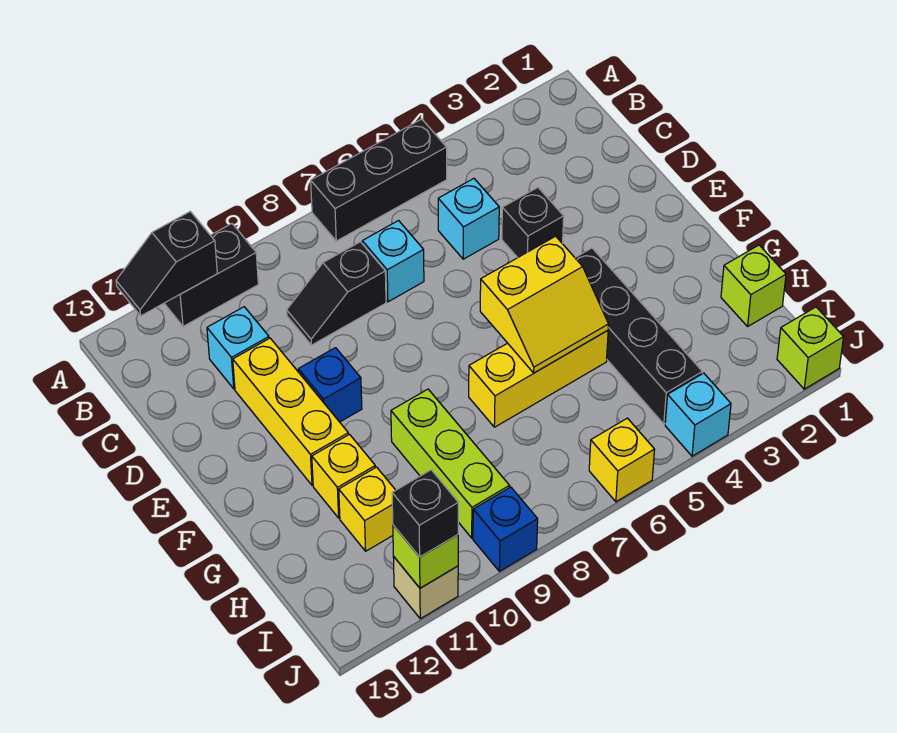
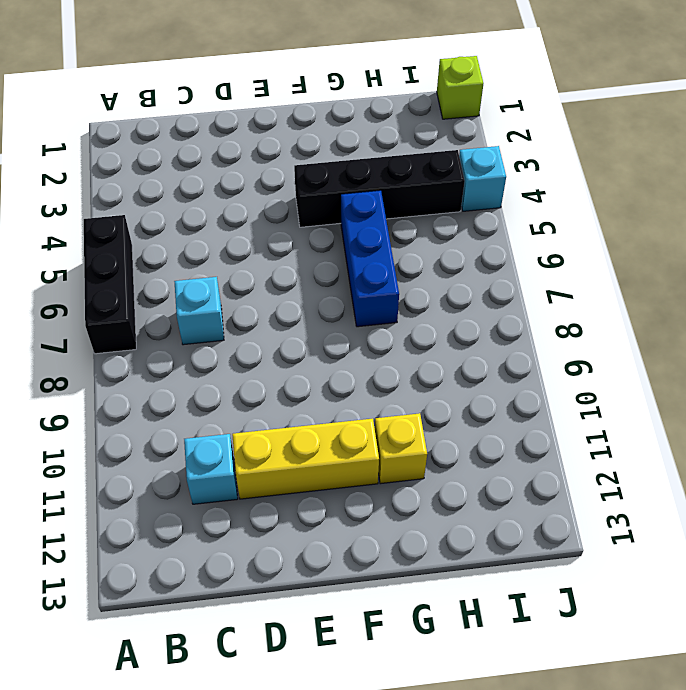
blue 1x3 brick [341,190,399,327] -> yellow 1x3 brick [469,330,608,427]
none -> black 1x2 brick [164,224,258,326]
none -> cyan 1x1 brick [438,179,499,259]
none -> black 1x2 slope [287,242,386,345]

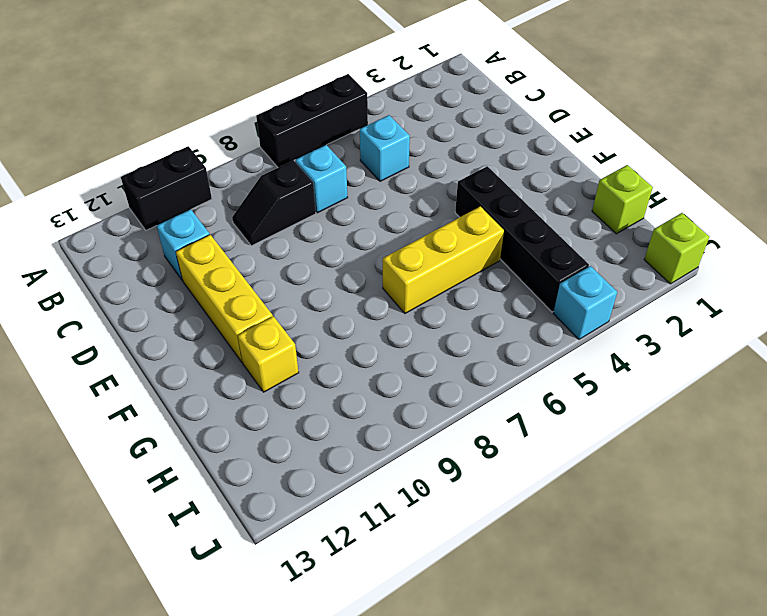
none -> black 1x1 brick [502,188,564,258]
none -> blue 1x1 brick [298,348,362,422]
none -> lime 1x3 brick [391,389,509,538]

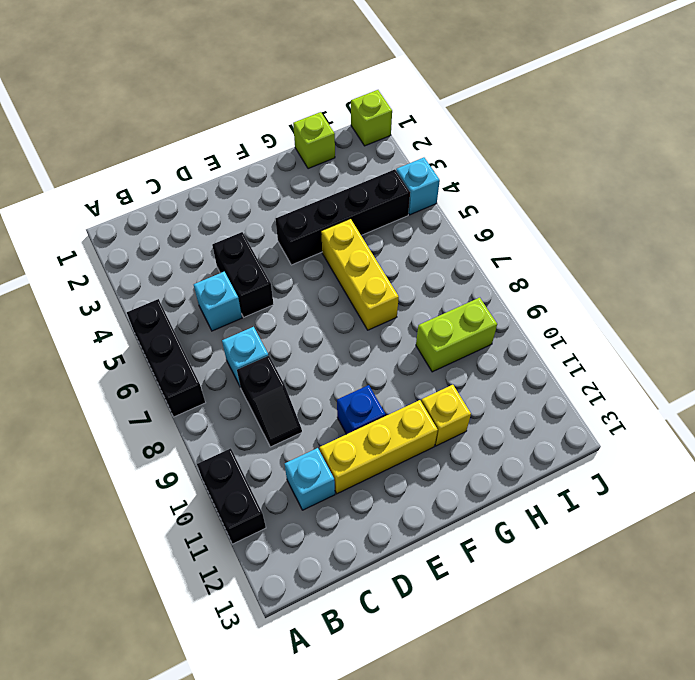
black 1x2 brick [212,232,274,317] -> black 1x1 brick [502,188,564,258]
lime 1x2 brick [416,298,497,372] -> lime 1x3 brick [391,389,509,538]
none -> yellow 1x1 brick [339,467,396,551]
none -> yellow 1x1 brick [589,418,655,502]
none -> blue 1x1 brick [473,487,538,571]

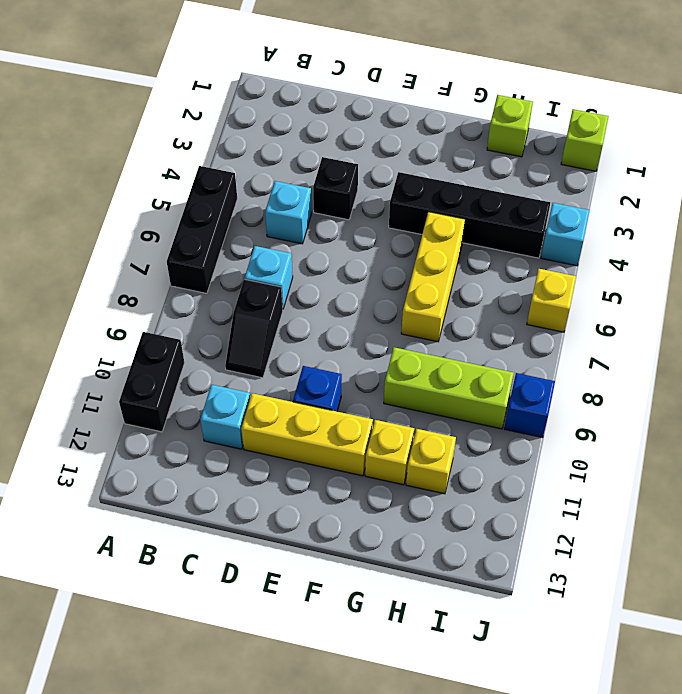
none -> tan 1x1 brick [393,557,458,619]
none -> black 1x2 slope [116,211,217,316]
none -> yellow 2x2 slope [480,236,609,373]

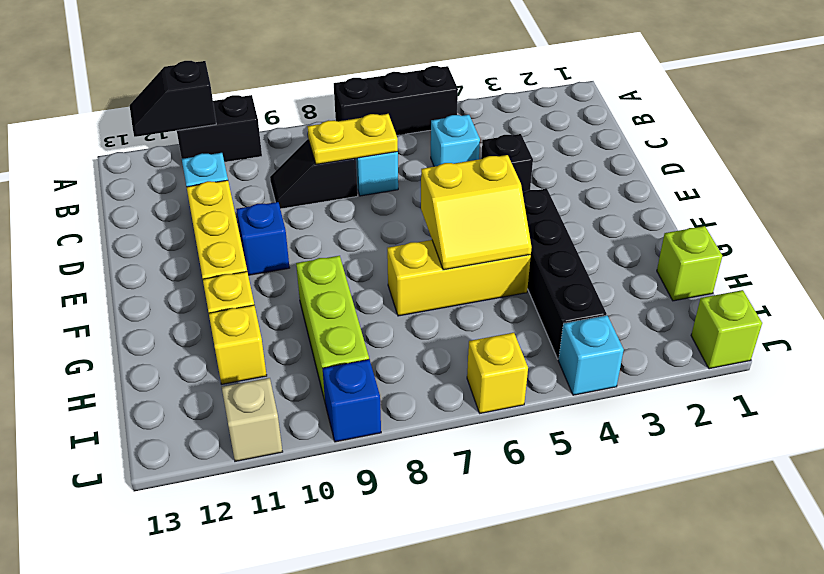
yellow 1x2 plate [307,114,398,164] -> none
none -> lime 1x1 brick [393,525,458,588]
none -> black 1x1 brick [392,470,458,557]

